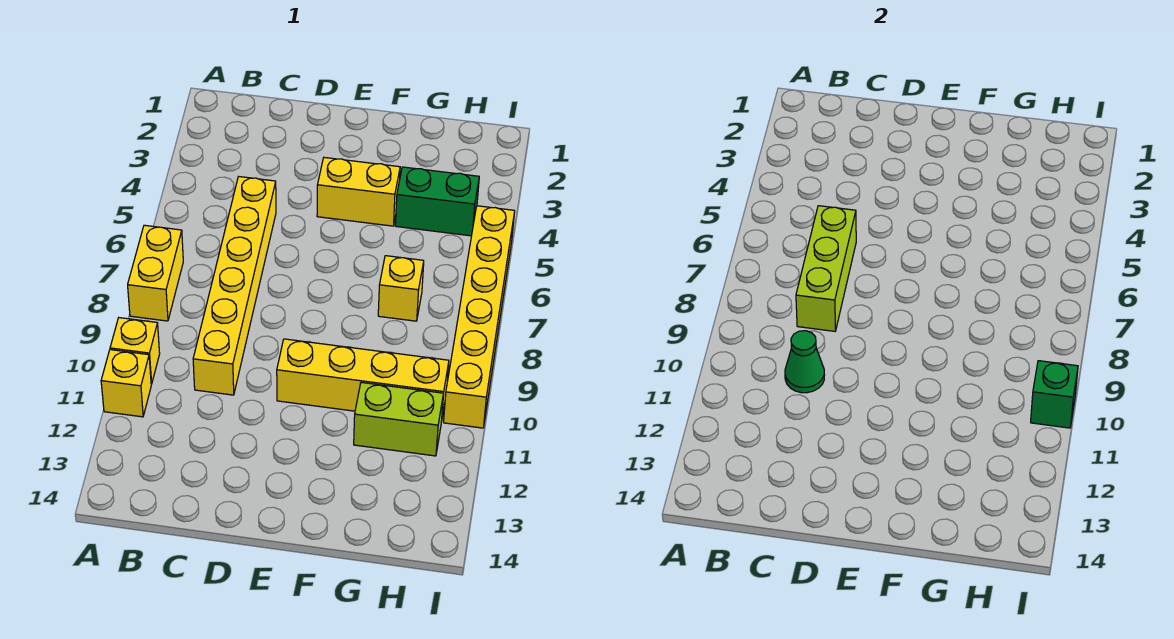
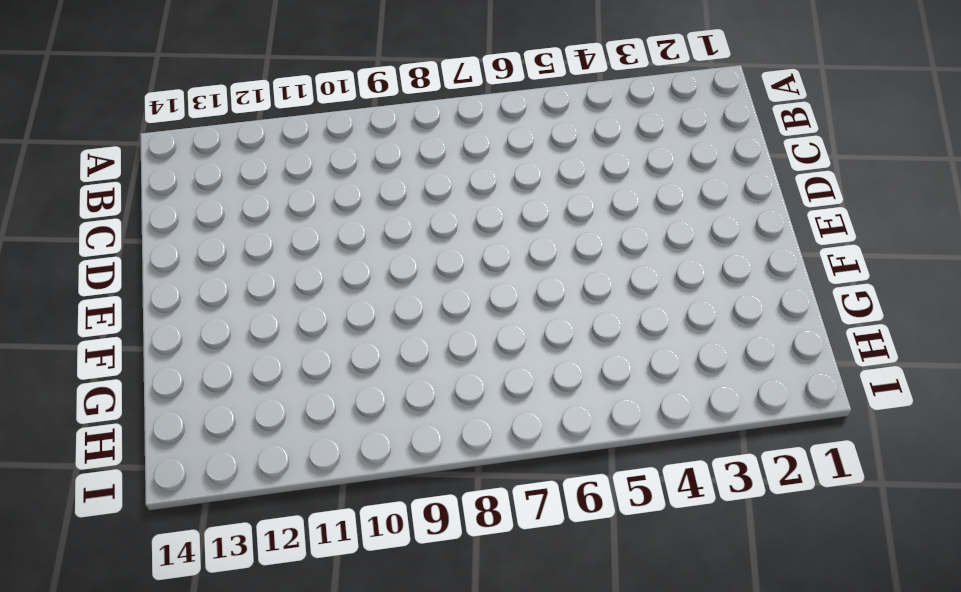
none -> yellow 1x2 brick [128,225,183,321]
none -> yellow 1x1 brick [110,318,160,384]
none -> yellow 1x1 brick [101,350,151,417]

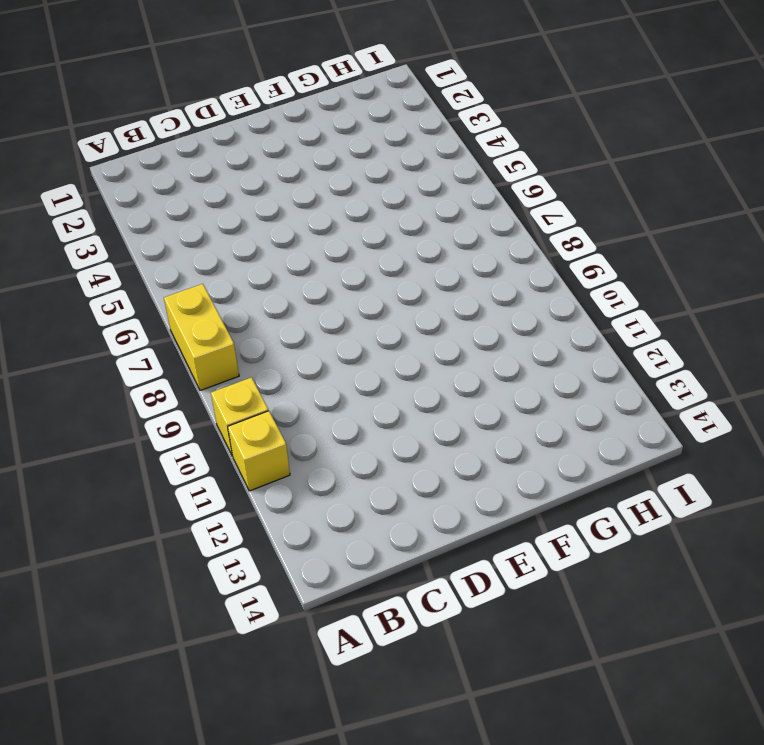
none -> yellow 1x6 brick [193,177,276,395]
none -> yellow 1x2 brick [317,158,400,226]
none -> yellow 1x4 brick [277,339,449,422]

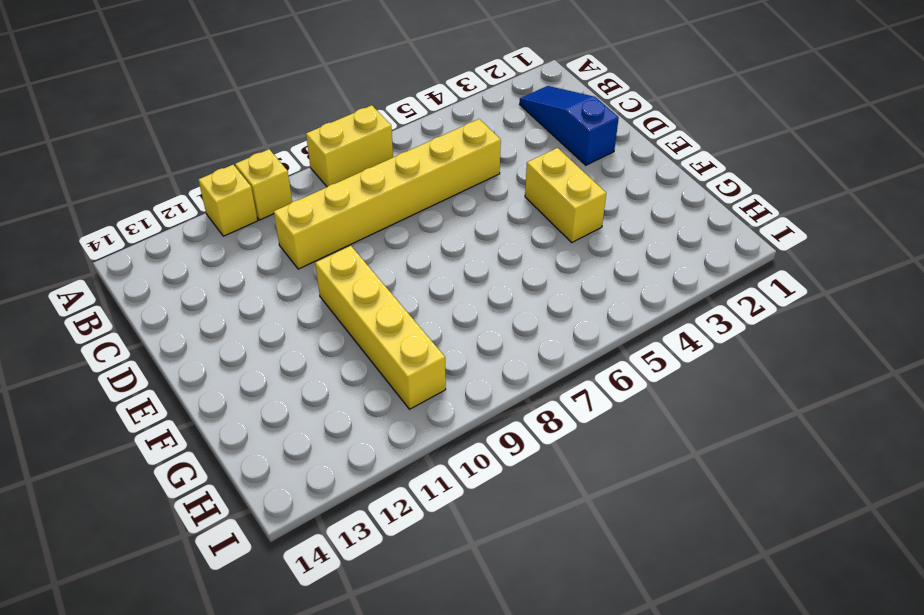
blue 1x3 slope [520,86,619,165] -> none
none -> green 1x2 brick [395,167,479,236]
none -> yellow 1x1 brick [378,256,424,321]
none -> lime 1x2 brick [354,382,443,456]

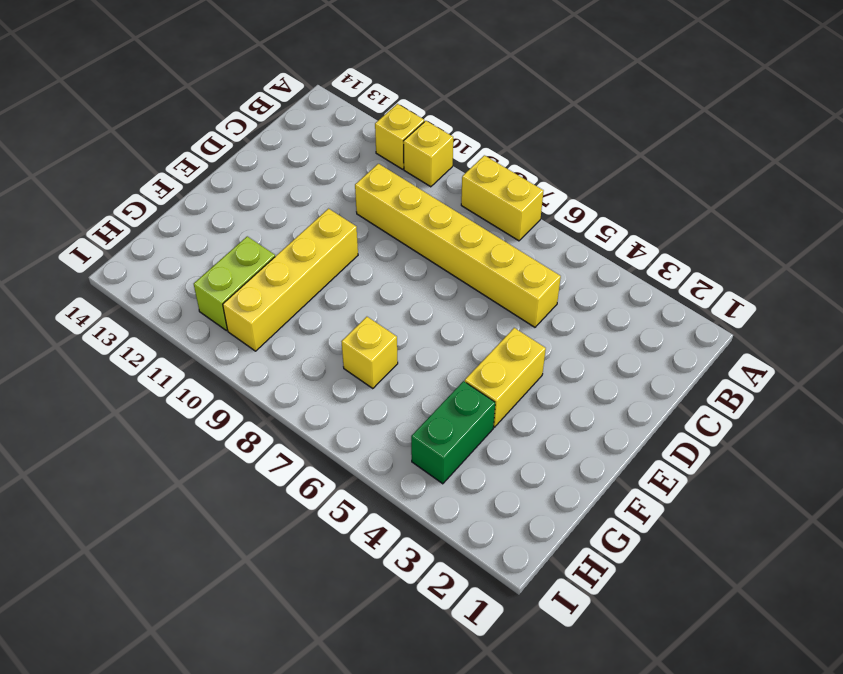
none -> yellow 1x6 brick [444,206,515,428]
none -> lime 1x3 brick [796,206,856,331]
none -> green 1x1 cone [785,331,824,393]

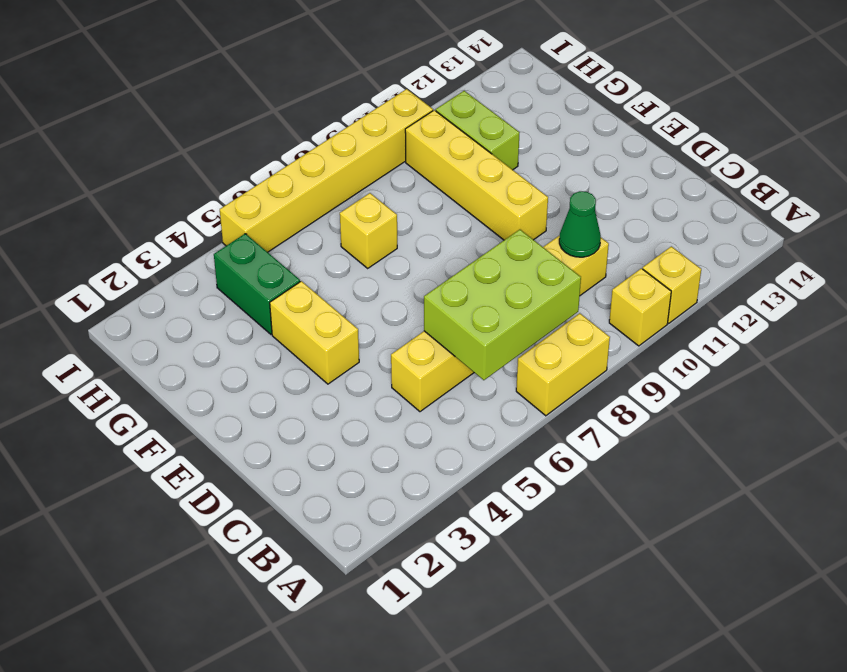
lime 2x3 brick [424,230,581,380] -> lime 1x3 brick [796,206,856,331]
none -> green 1x1 brick [1031,361,1078,428]

